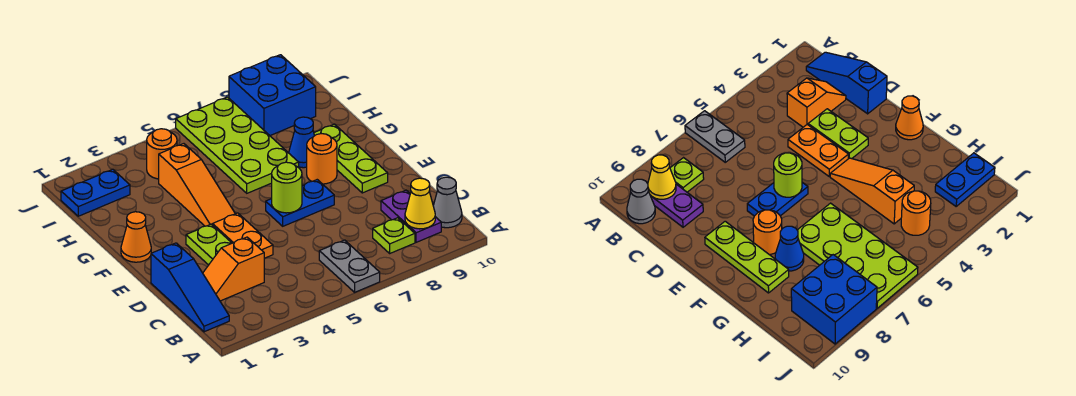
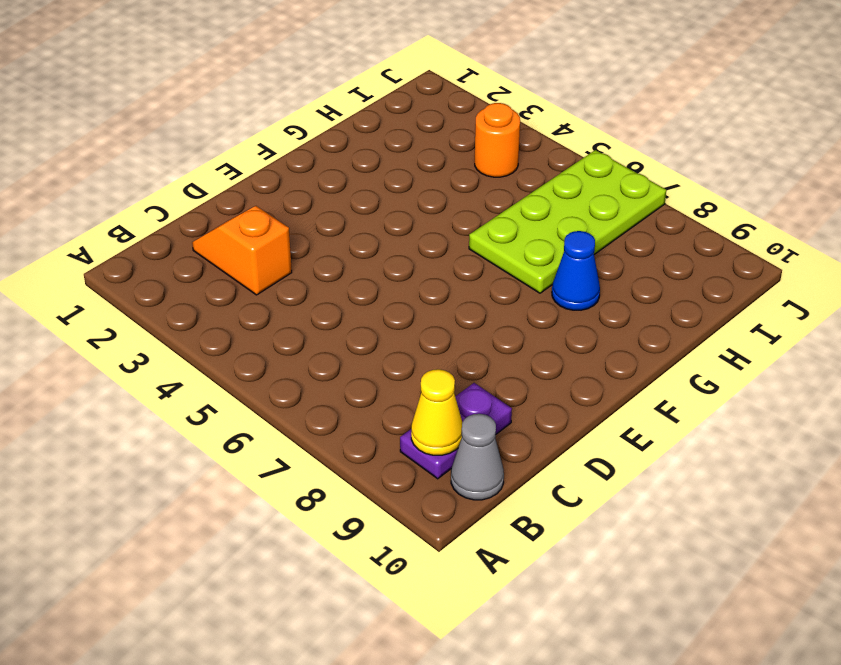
none -> grey 1x2 plate [319,240,380,292]
none -> blue 1x3 slope [151,243,229,332]
none -> lime 1x1 plate [373,218,415,253]

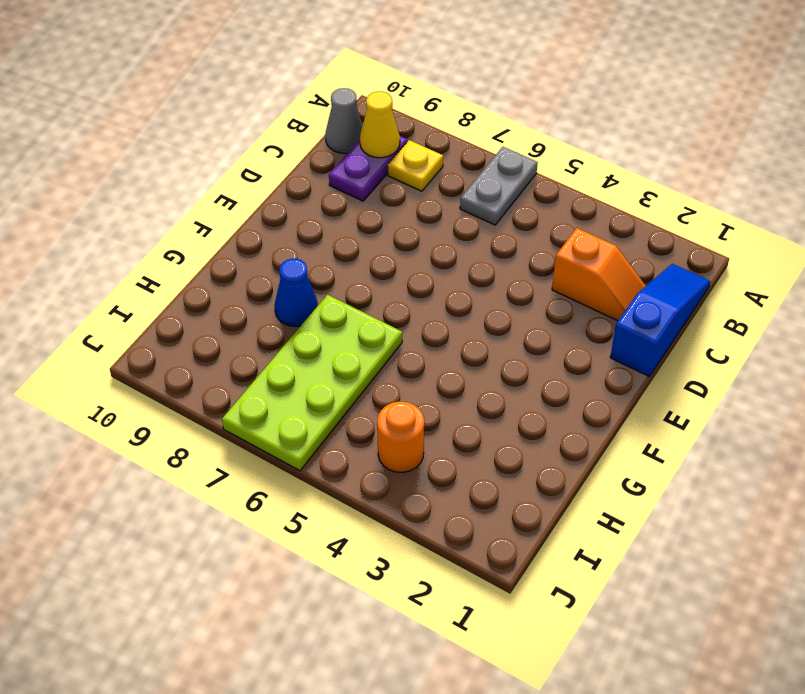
yellow 1x1 plate [388,140,443,191] -> lime 1x1 plate [373,218,415,253]
none -> lime 1x2 plate [186,224,232,265]
none -> orange 1x2 plate [213,213,273,258]
none -> blue 1x2 plate [266,180,334,226]

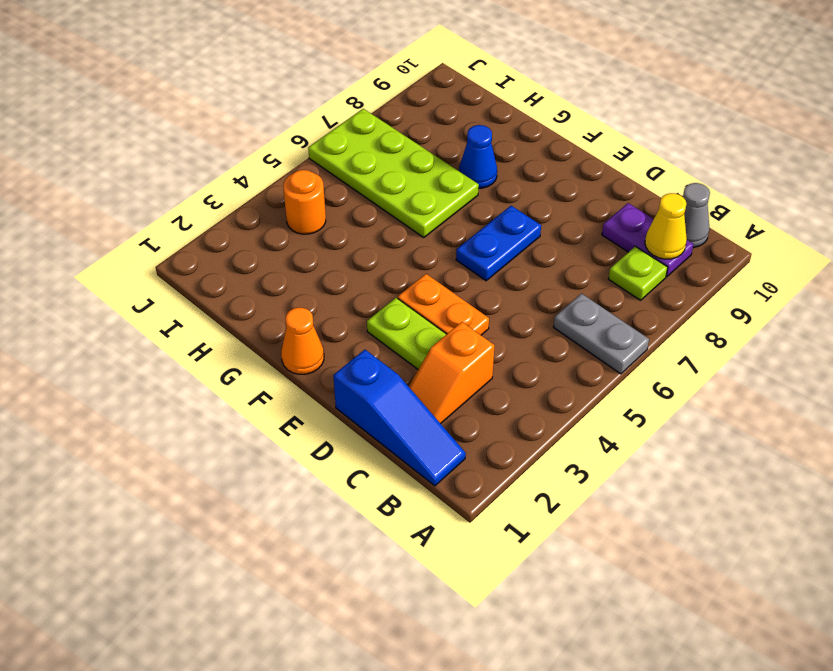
none -> lime 1x3 plate [314,124,388,193]
none -> orange 1x3 slope [159,144,235,226]
none -> orange 1x1 round brick [307,134,337,184]

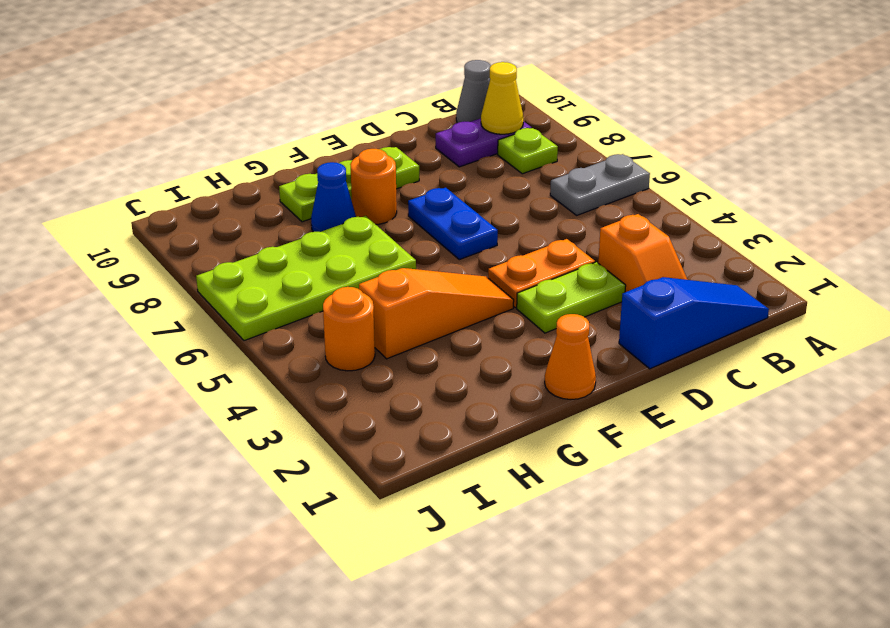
none -> blue 1x2 plate [61,169,130,216]
none -> blue 2x2 brick [229,55,316,136]
none -> lime 1x1 round brick [272,162,302,213]

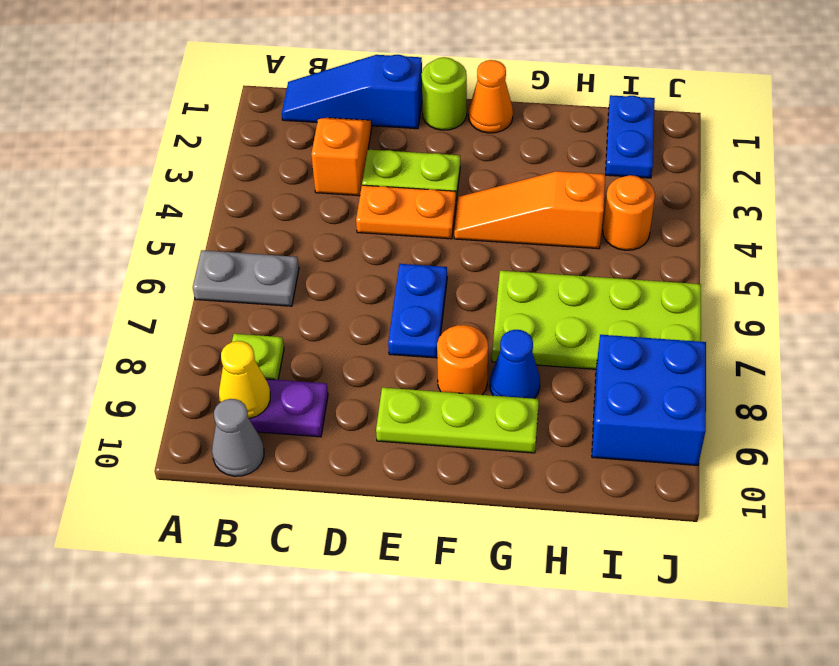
lime 1x1 round brick [422,57,467,130] -> lime 1x1 round brick moved to [272,162,302,213]

